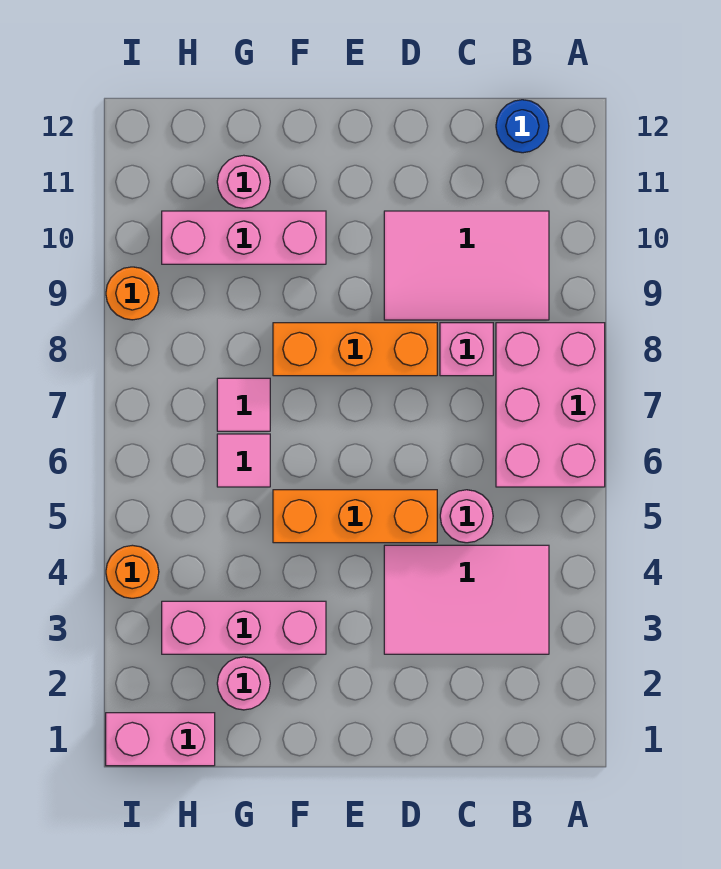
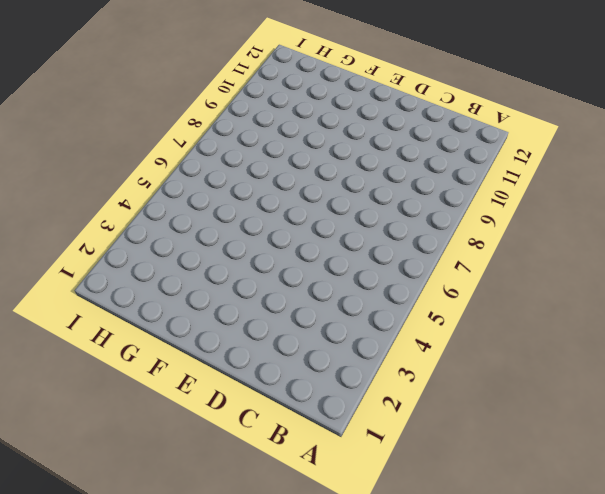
none -> pink 2x3 brick [496,323,605,487]
none -> pink 2x3 tile [384,545,549,654]
none -> pink 2x3 tile [384,211,549,320]

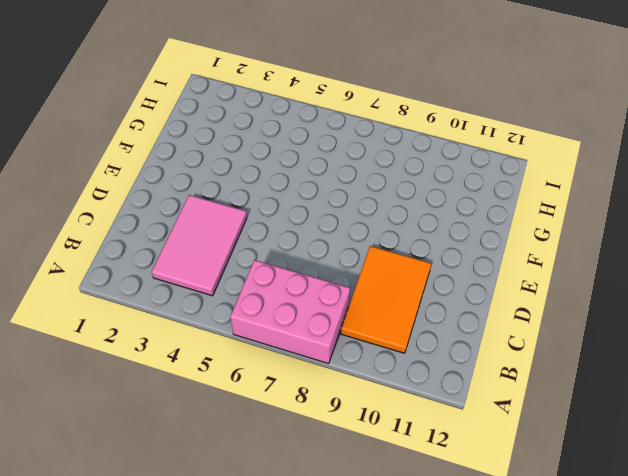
orange 2x3 tile [341,246,432,353] -> pink 2x3 tile [384,211,549,320]
none -> blue 1x1 round brick [496,100,549,153]
none -> pink 1x1 round brick [440,490,493,543]
none -> pink 1x1 brick [440,323,493,376]

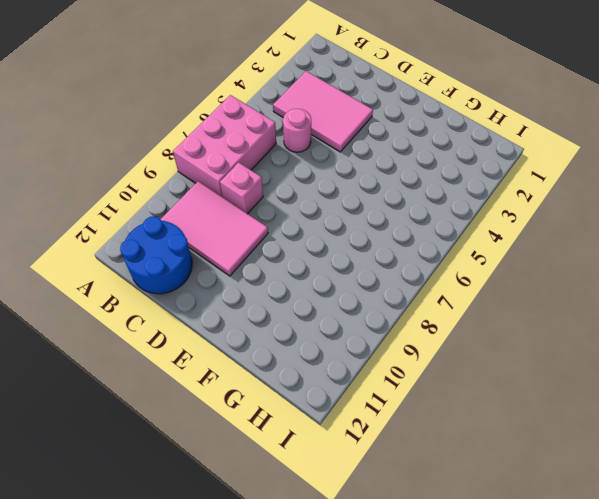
blue 2x2 round brick [120,216,192,294] -> blue 1x1 round brick [496,100,549,153]
none -> orange 1x3 brick [273,490,437,543]
none -> orange 1x3 brick [273,323,437,376]
none -> pink 1x3 brick [162,601,326,654]

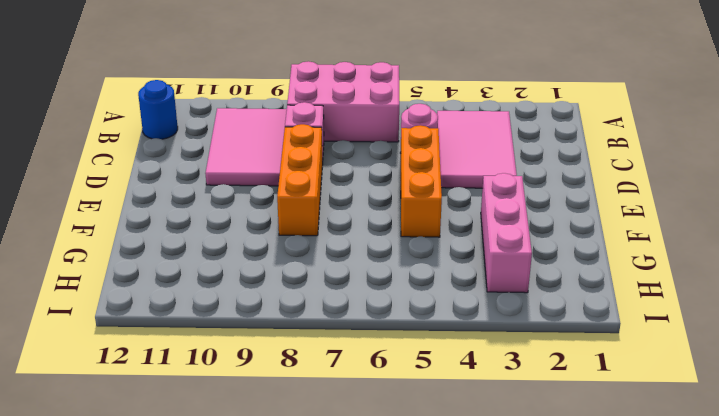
none -> pink 1x3 brick [162,211,326,264]
none -> pink 1x1 round brick [217,657,270,710]
none -> pink 1x1 tile [217,434,270,487]

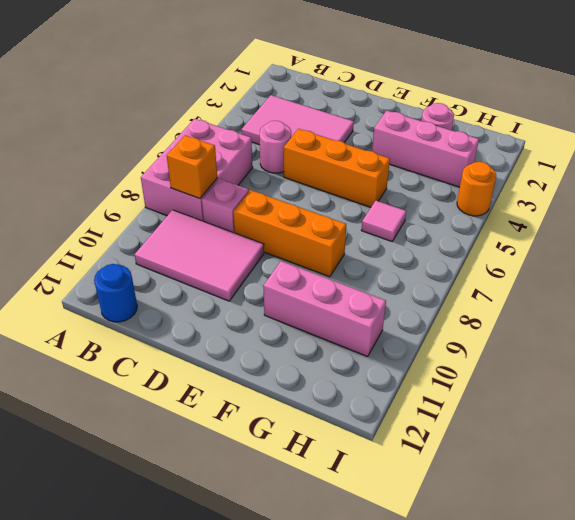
orange 1x1 brick [167,135,217,198] -> none
none -> pink 1x1 tile [217,378,270,431]
none -> pink 1x1 round brick [217,155,270,208]
none -> pink 1x2 brick [106,713,215,766]

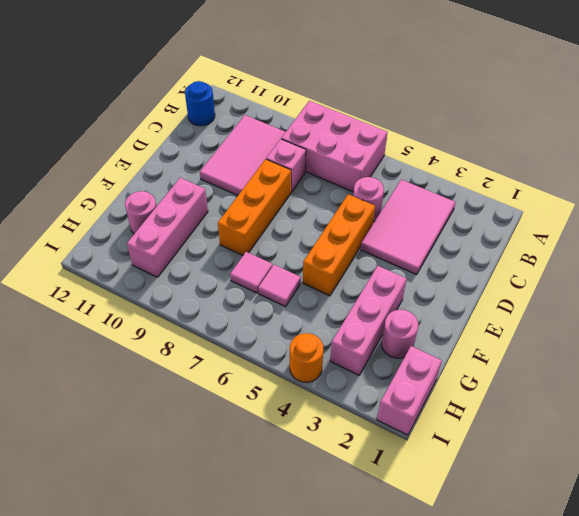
none -> orange 1x1 round brick [106,267,159,320]

